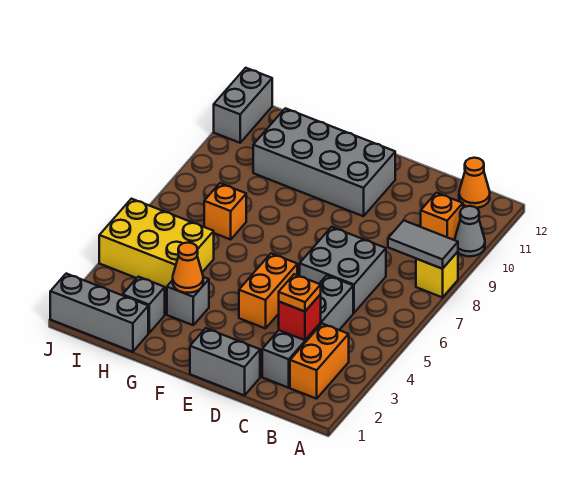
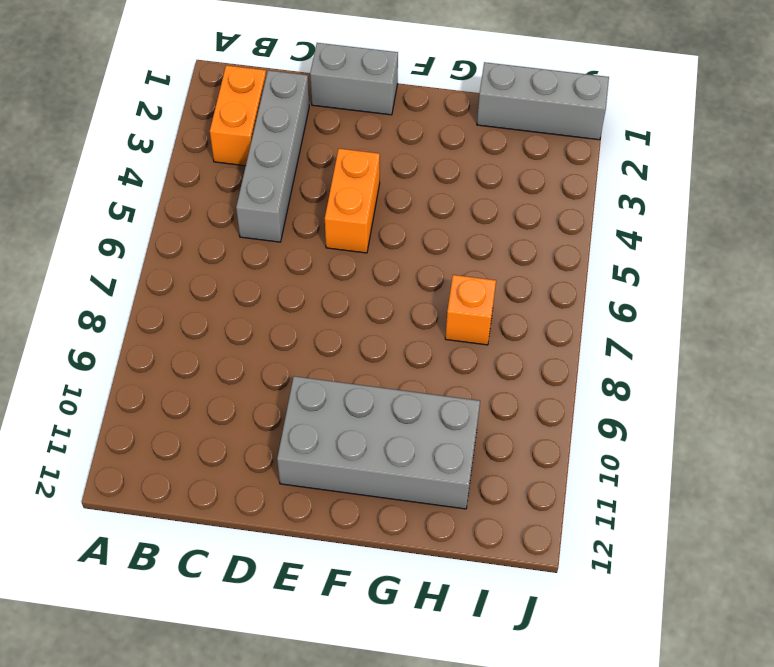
none -> yellow 1x1 brick [416,252,458,297]
none -> grey 1x1 cone [455,206,485,256]
none -> orange 1x1 brick [421,193,463,240]

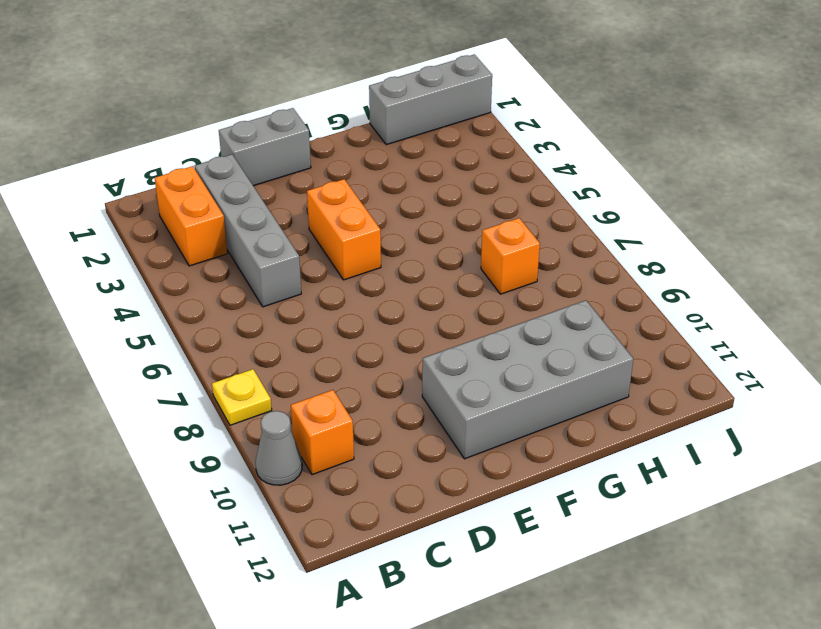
yellow 1x1 plate [212,369,272,425] -> yellow 1x1 brick [416,252,458,297]
none -> orange 1x1 cone [459,158,490,208]
none -> grey 2x2 brick [300,227,386,313]
none -> grey 1x1 brick [167,277,209,325]

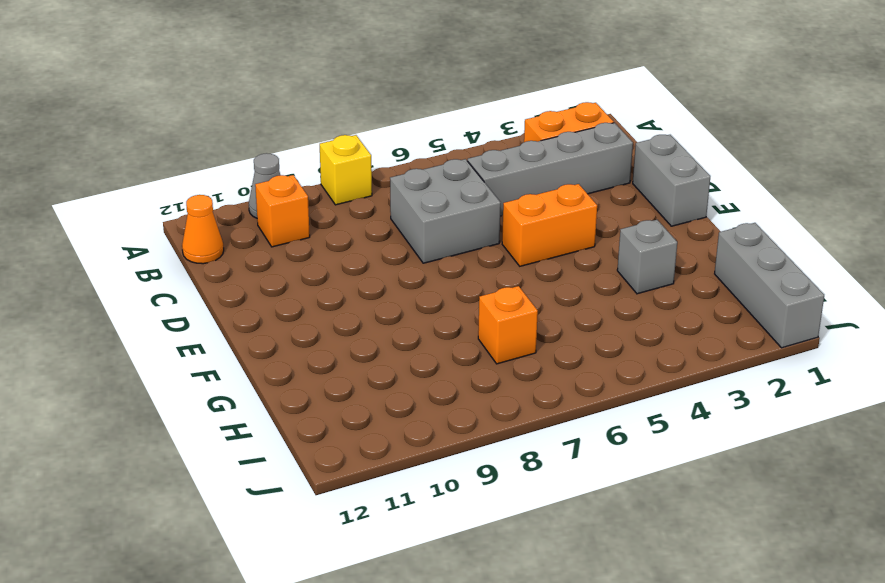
none -> grey 2x4 brick [253,108,396,216]
none -> grey 1x1 brick [123,277,165,333]
none -> yellow 2x3 brick [99,199,214,290]

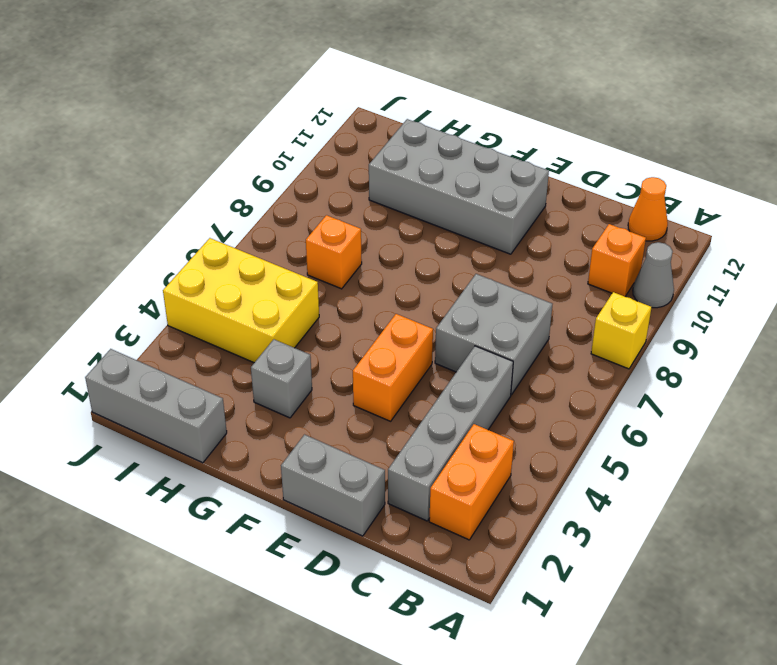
none -> grey 1x1 brick [123,277,165,333]
none -> grey 1x2 brick [214,68,272,143]
none -> grey 1x2 tile [388,221,458,269]

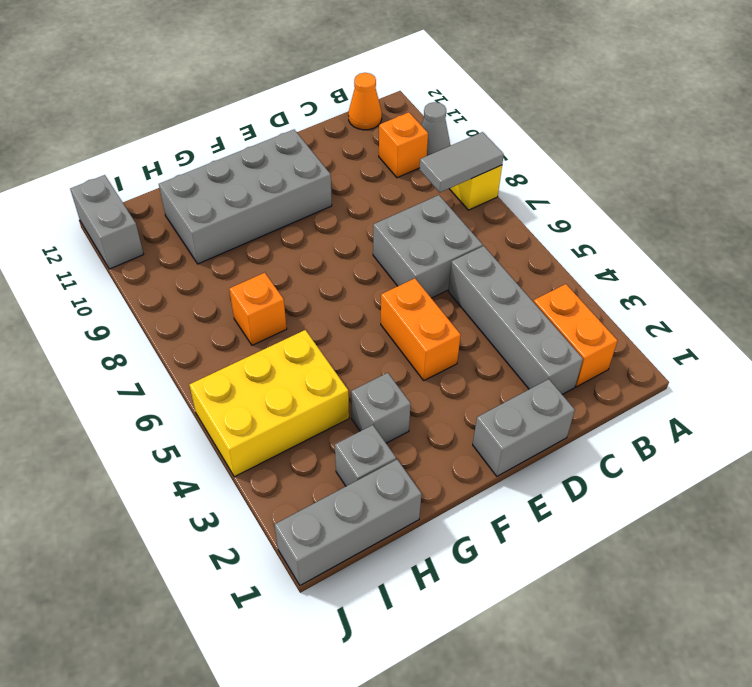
none -> red 1x1 brick [278,294,321,340]
none -> orange 1x1 cone [173,243,203,293]
none -> orange 1x1 plate [279,274,321,312]

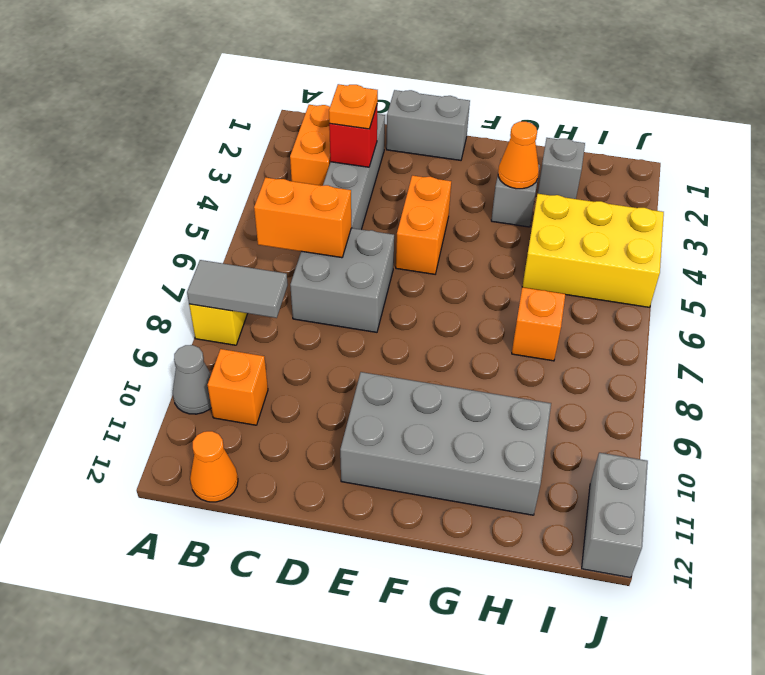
orange 1x2 brick [254,177,351,258] -> none
none -> grey 1x3 brick [50,274,148,352]

